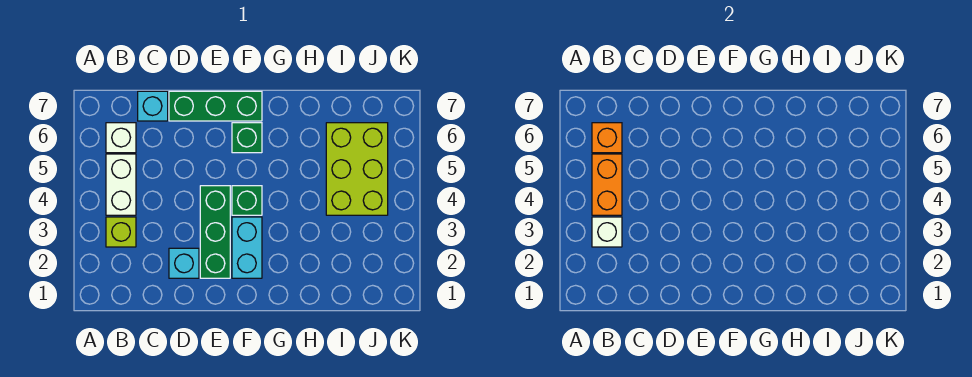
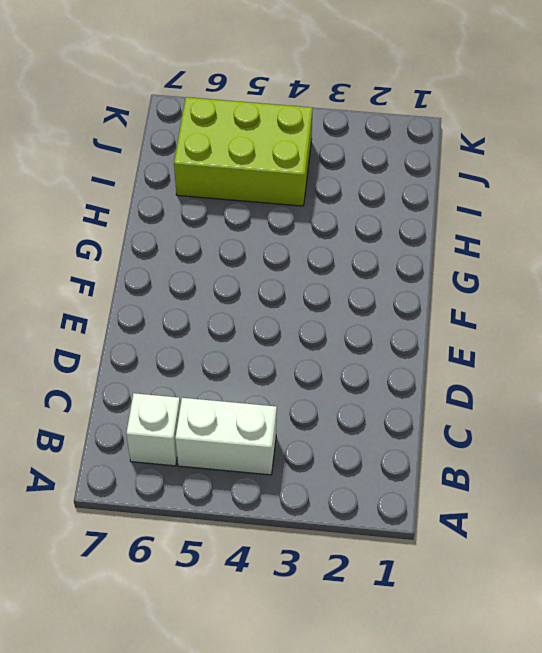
none -> lime 1x1 brick [106,217,136,247]
none -> cyan 1x1 brick [138,91,168,121]
none -> cyan 1x1 brick [169,248,199,278]

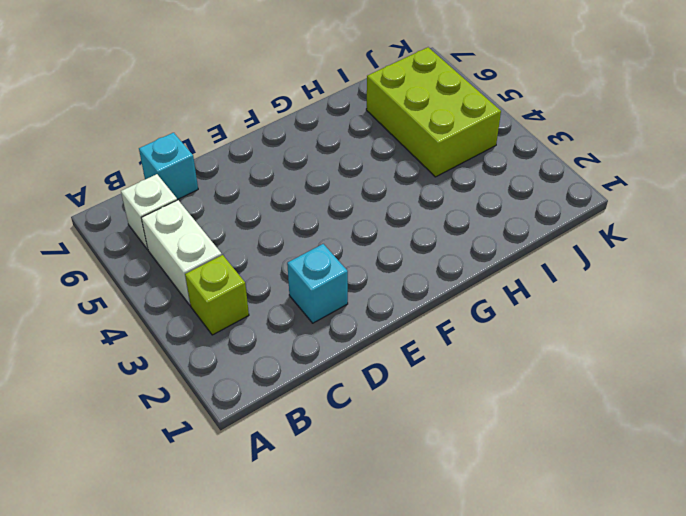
none -> green 1x3 brick [169,91,262,121]
none -> green 1x3 brick [200,186,230,278]
none -> cyan 1x2 brick [232,217,262,278]

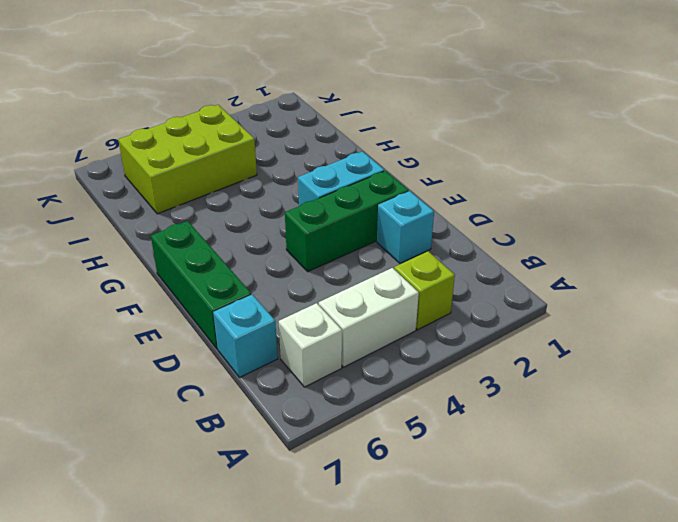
none -> green 1x1 brick [232,186,262,215]
none -> green 1x1 brick [232,123,262,153]
none -> white 1x1 brick [592,217,622,247]

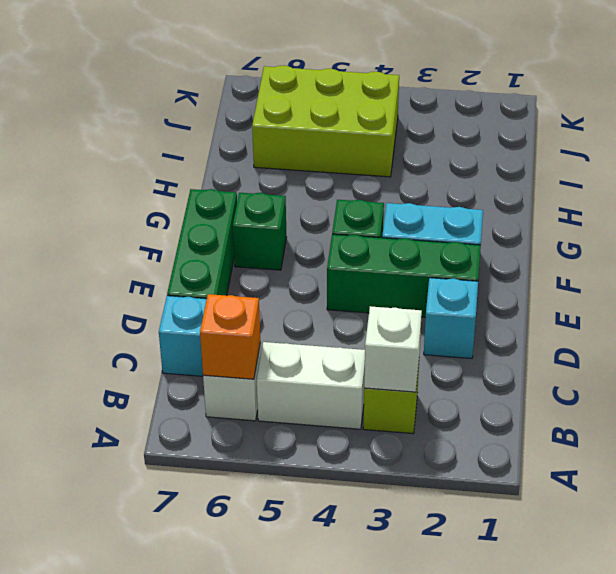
none -> orange 1x2 brick [592,154,622,215]

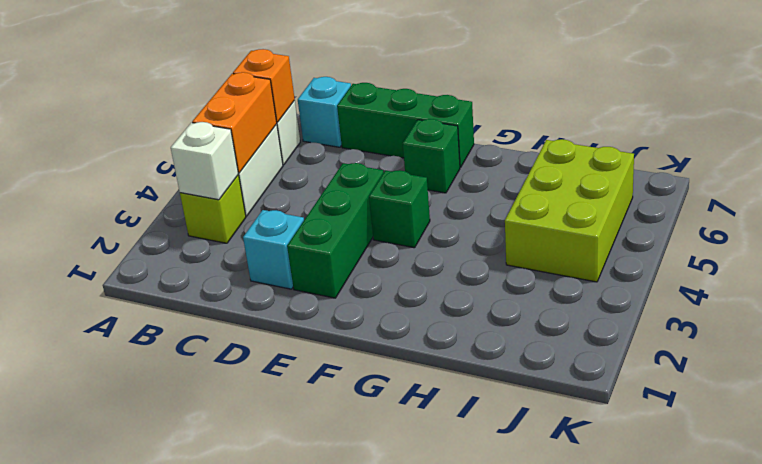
none -> cyan 1x2 brick [232,217,262,278]

